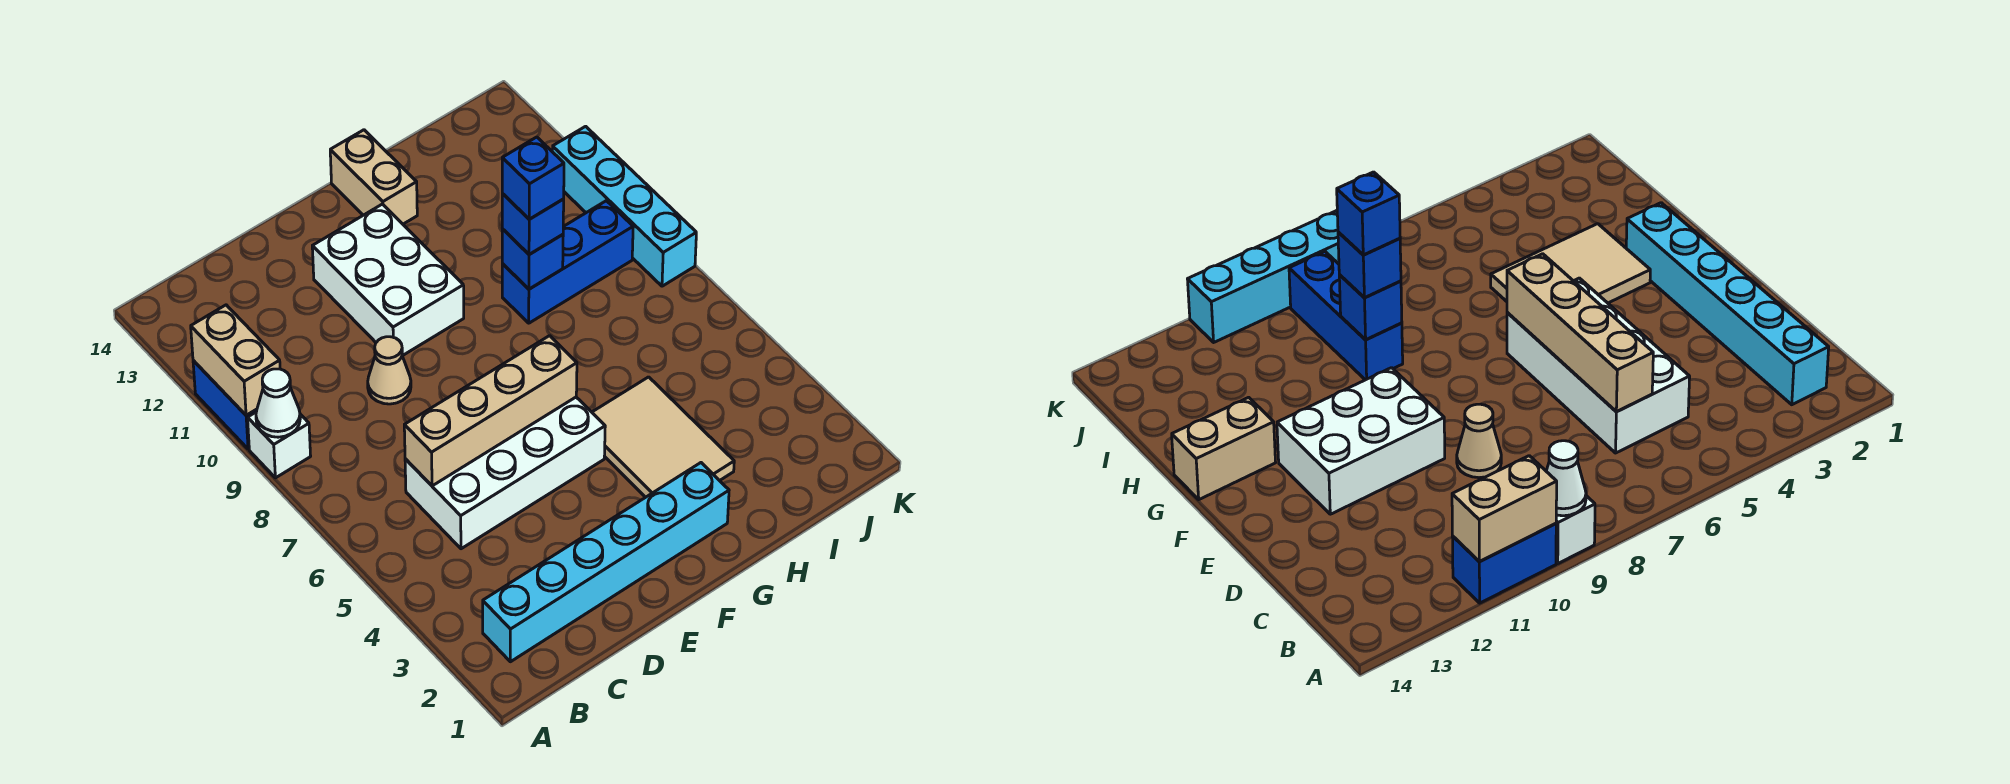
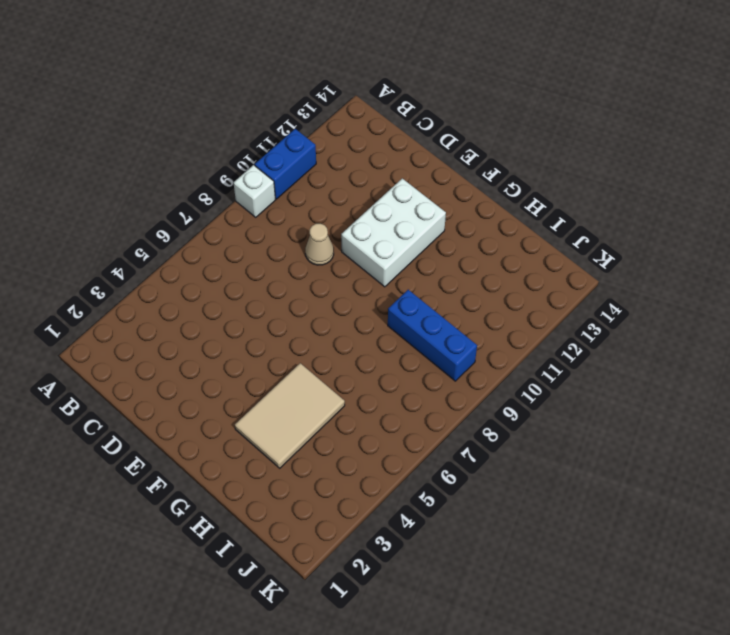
none -> cyan 1x6 brick [483,463,729,662]
none -> white 2x4 brick [405,397,605,549]
none -> tan 1x2 brick [330,130,417,224]

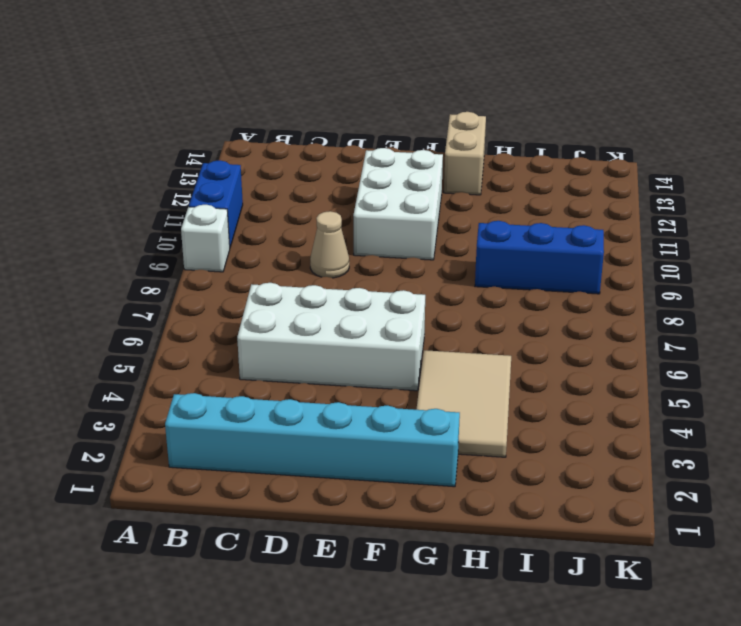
none -> cyan 1x4 brick [552,126,696,286]
none -> white 1x1 cone [256,369,300,437]
none -> tan 1x2 brick [191,305,280,415]

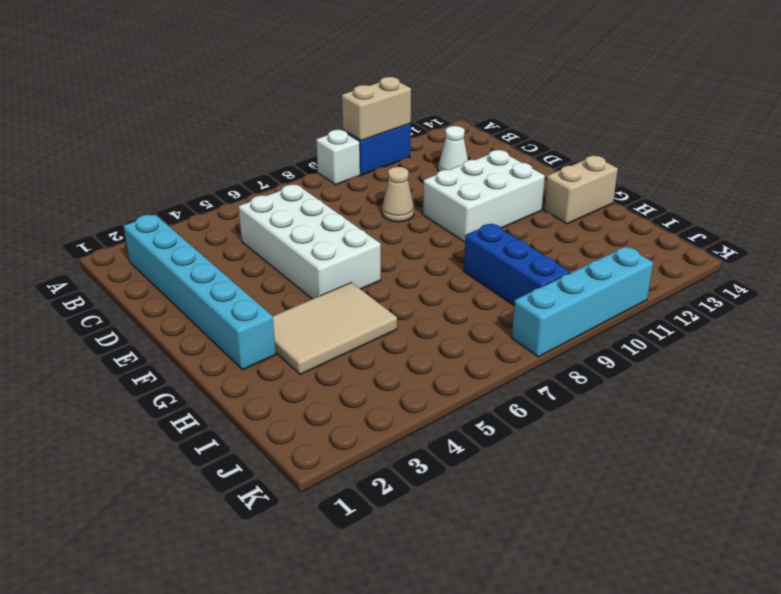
white 1x1 cone [438,126,468,171] -> white 1x1 cone moved to [256,369,300,437]
none -> tan 1x4 brick [404,336,577,486]
none -> blue 1x1 brick [502,229,563,289]
none -> blue 1x1 brick [502,194,564,255]

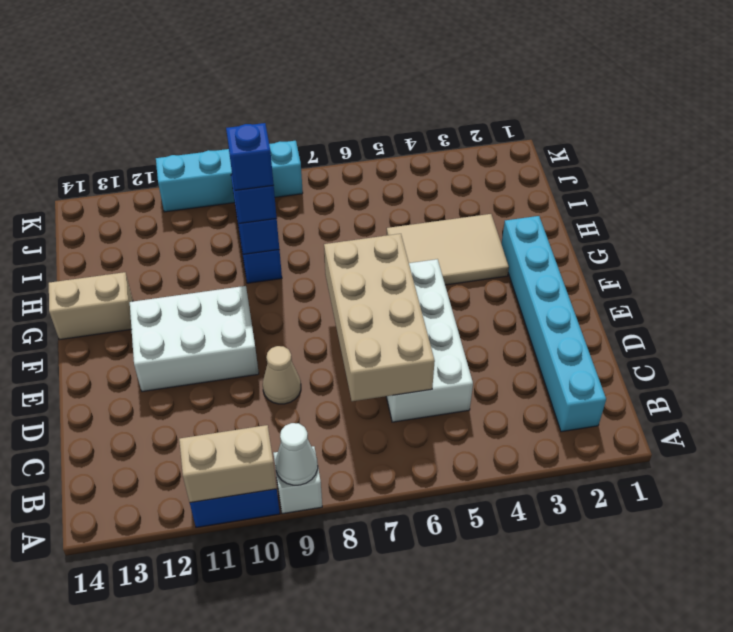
tan 2x4 brick [324,234,435,401] -> tan 1x4 brick [404,336,577,486]

